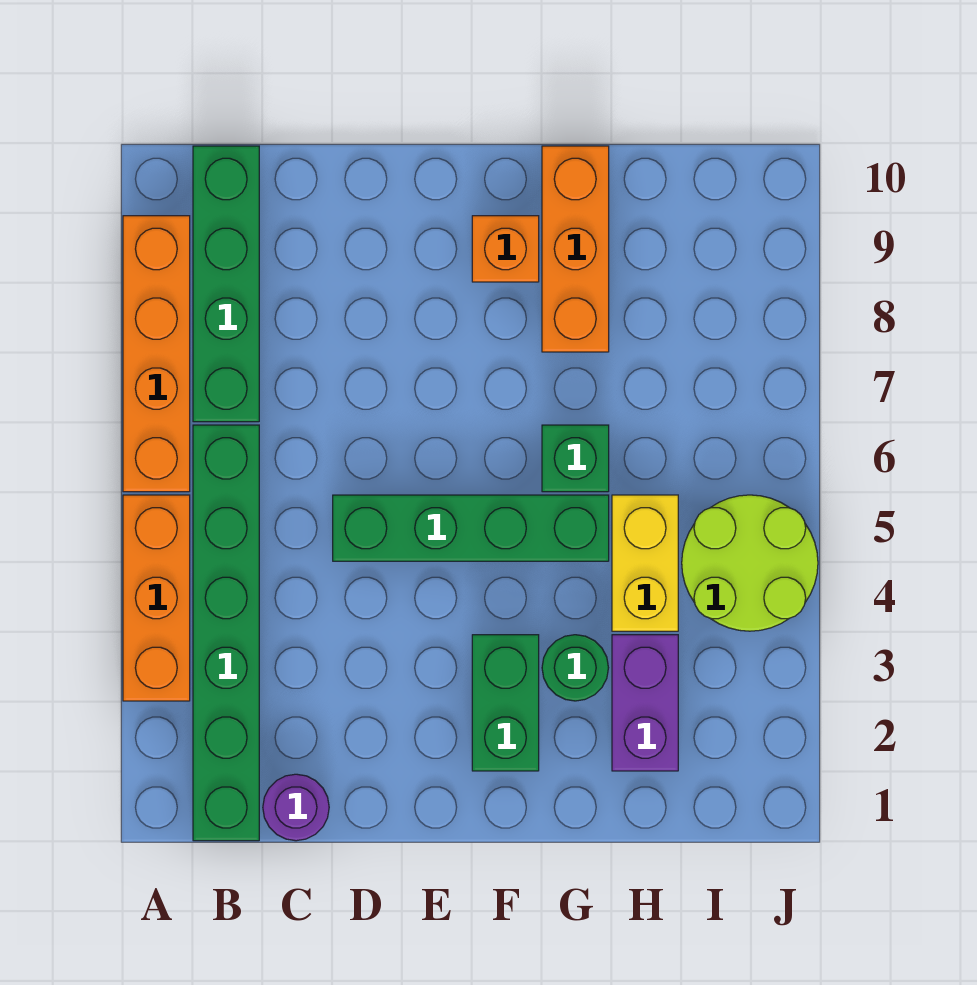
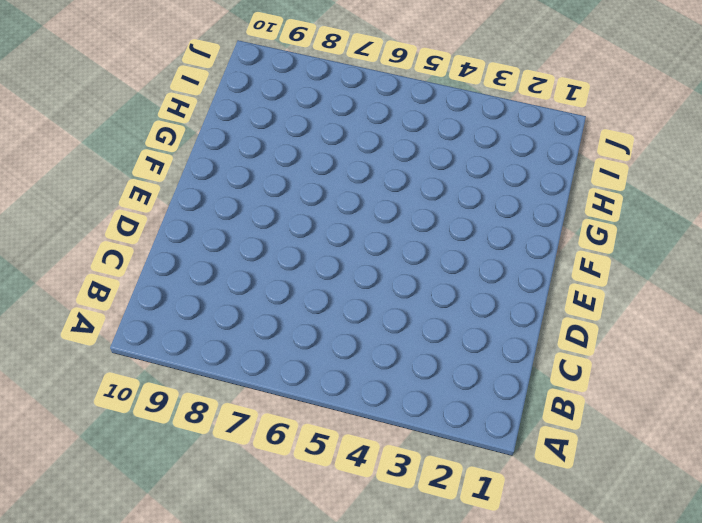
none -> orange 1x3 brick [123,495,190,701]
none -> orange 1x4 brick [123,216,190,492]
none -> green 1x6 brick [193,425,259,841]

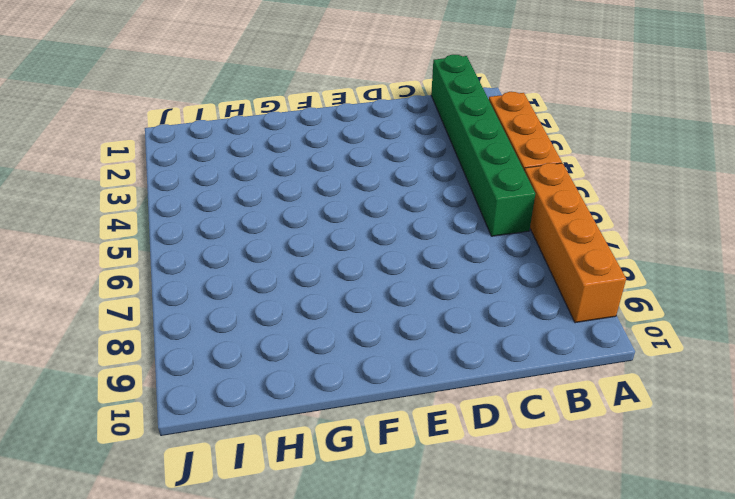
none -> green 1x4 brick [193,146,259,422]
none -> purple 1x1 round brick [263,774,329,841]
none -> green 1x4 brick [333,495,609,561]

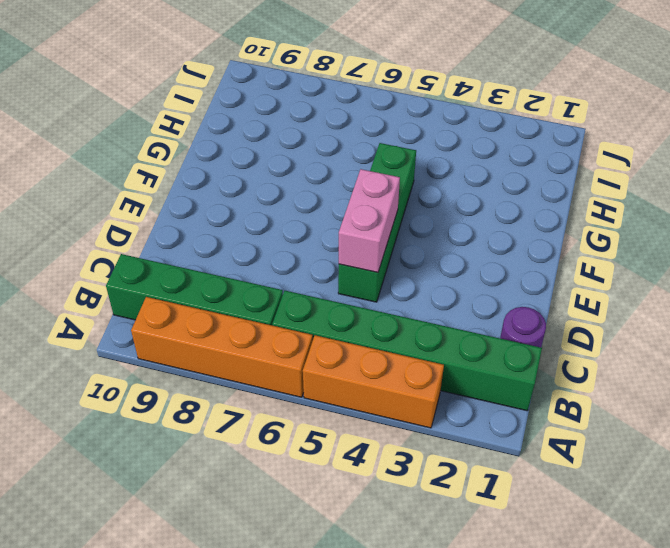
pink 1x2 brick [339,169,400,272] -> none
none -> green 1x2 brick [472,635,539,771]
none -> orange 1x1 brick [472,216,539,282]
none -> green 1x1 round brick [542,635,608,701]

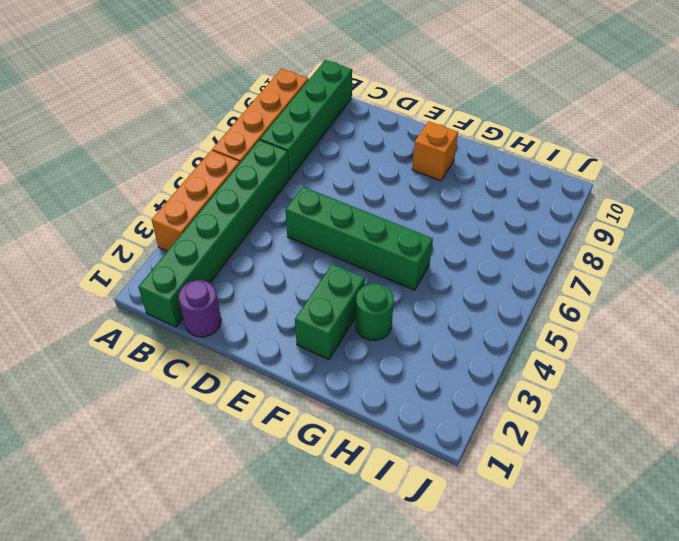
none -> green 1x1 brick [542,425,609,492]
none -> orange 1x3 brick [542,146,609,352]
none -> purple 1x2 brick [612,635,678,771]

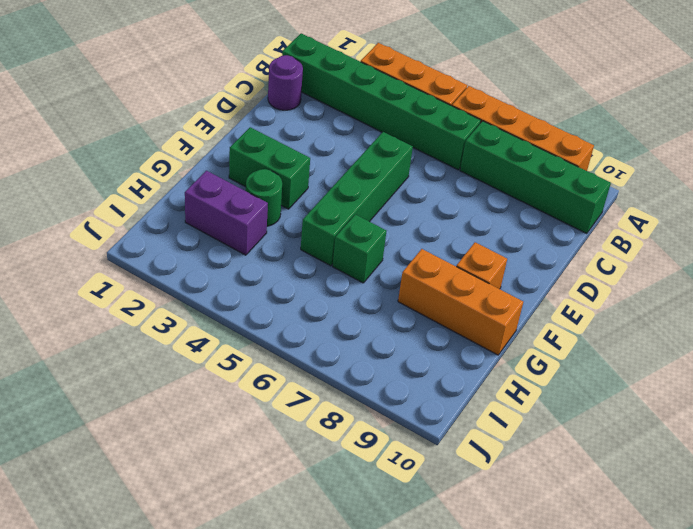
none -> yellow 1x2 brick [612,495,678,631]
none -> lime 2x2 round brick [682,495,818,631]

